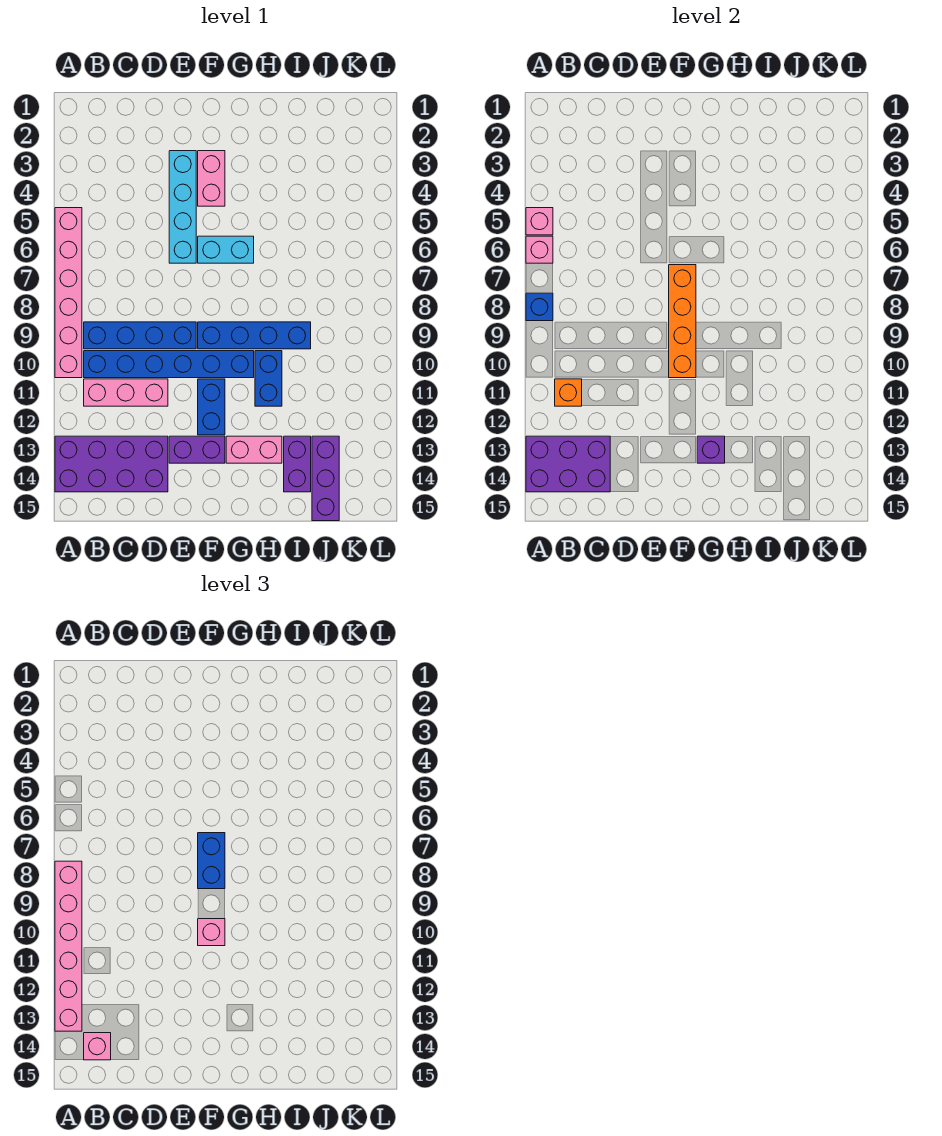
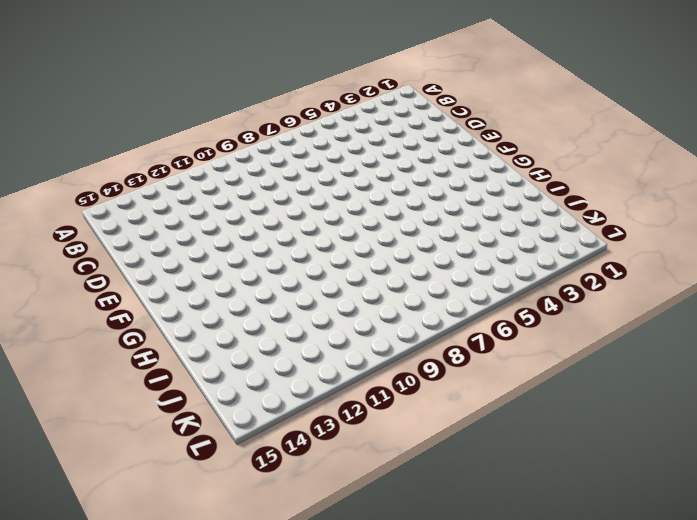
none -> pink 1x6 brick [55,208,82,378]
none -> purple 2x4 brick [55,436,168,492]
none -> blue 1x4 brick [84,322,196,349]

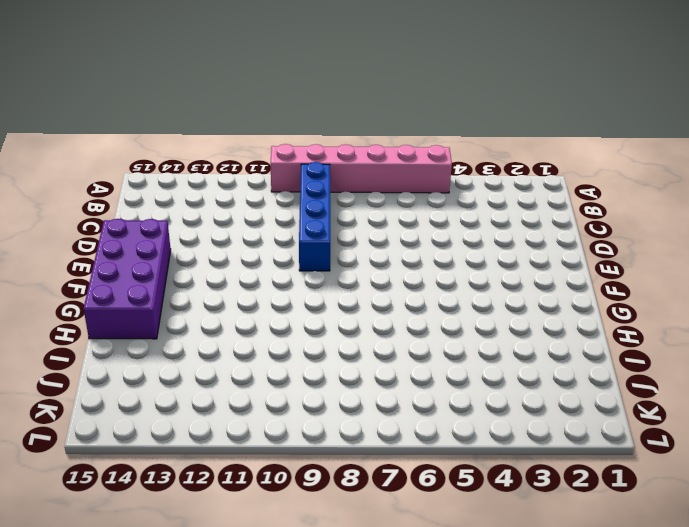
purple 2x4 brick [84,219,171,339] -> purple 2x4 brick moved to [55,436,168,492]
none -> blue 1x6 brick [84,351,254,378]
none -> pink 1x3 brick [84,379,168,406]
none -> cyan 1x4 brick [169,151,196,263]

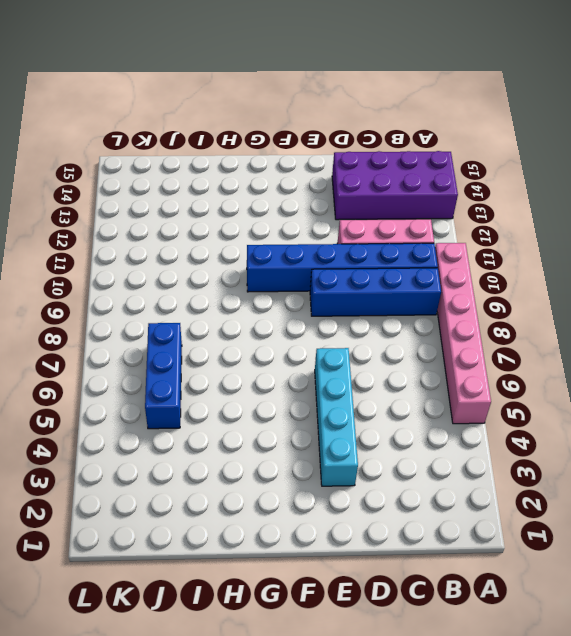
blue 1x3 brick [145,323,182,429] -> none
none -> purple 1x2 brick [169,436,225,463]
none -> pink 1x2 brick [198,151,225,206]
none -> cyan 1x2 brick [198,236,254,263]

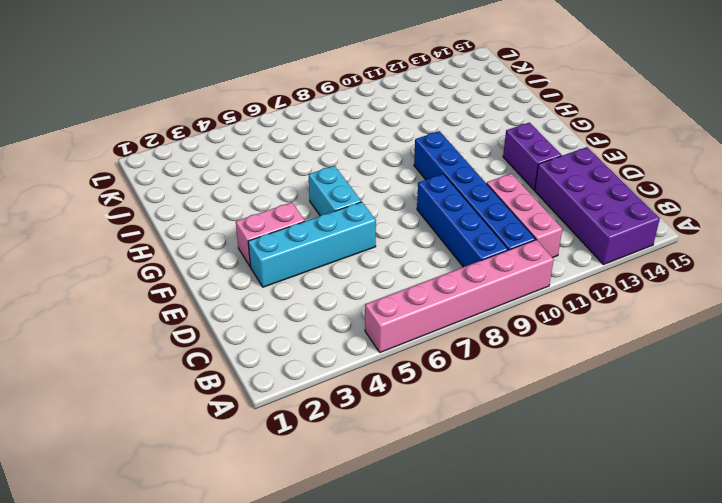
none -> blue 1x4 brick [198,322,311,349]
none -> blue 1x2 brick [198,379,225,435]
none -> pink 1x2 brick [226,436,282,463]

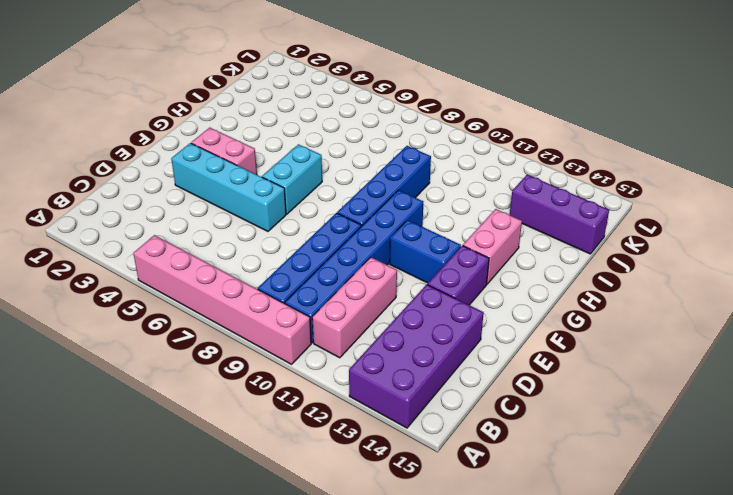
none -> blue 1x2 brick [255,351,282,406]
none -> purple 1x2 brick [284,436,311,492]
none -> pink 1x1 brick [526,208,553,235]

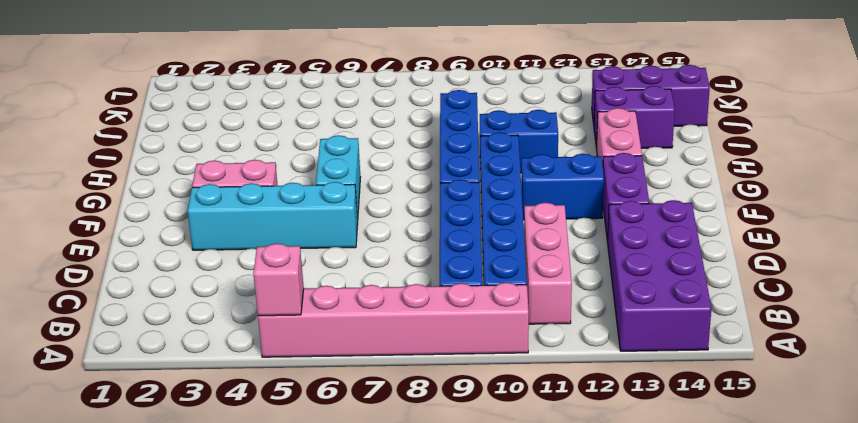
none -> pink 1x1 brick [526,236,553,263]
none -> blue 1x1 brick [526,293,553,321]
none -> purple 2x3 brick [526,436,610,492]

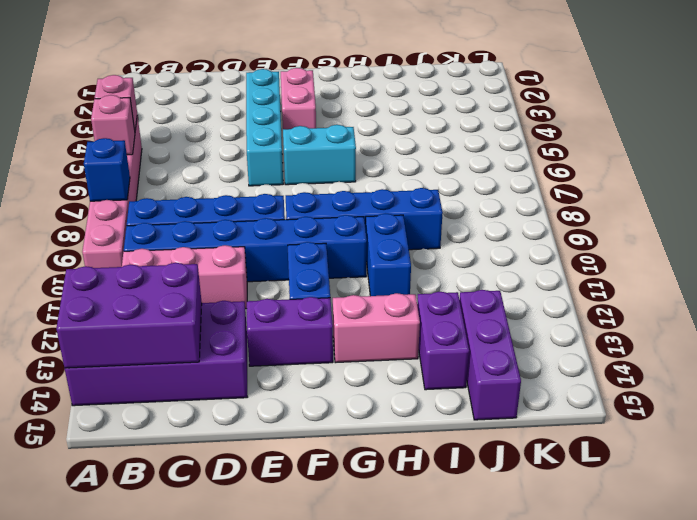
none -> orange 1x1 brick [555,379,582,406]
none -> orange 1x4 brick [669,265,696,378]
none -> purple 1x1 brick [697,436,725,463]

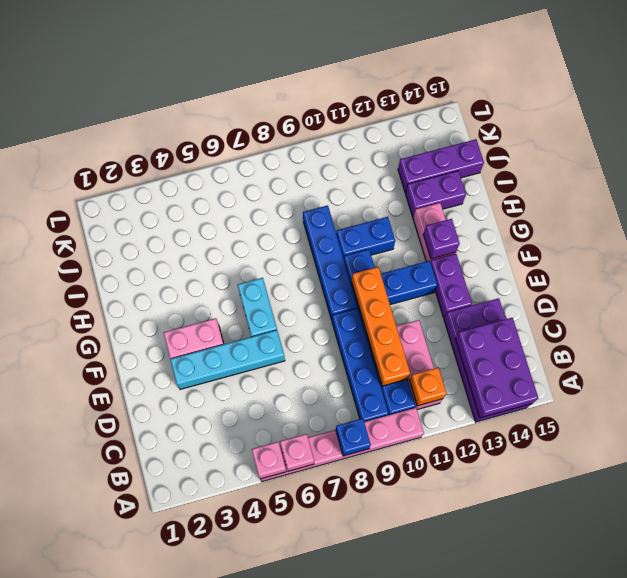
orange 1x4 brick [352,267,410,386] -> orange 1x4 brick turned to [669,265,696,378]
none -> pink 1x6 brick [55,861,82,1031]
none -> pink 1x1 brick [84,1033,111,1060]
none -> blue 1x2 brick [198,833,225,889]

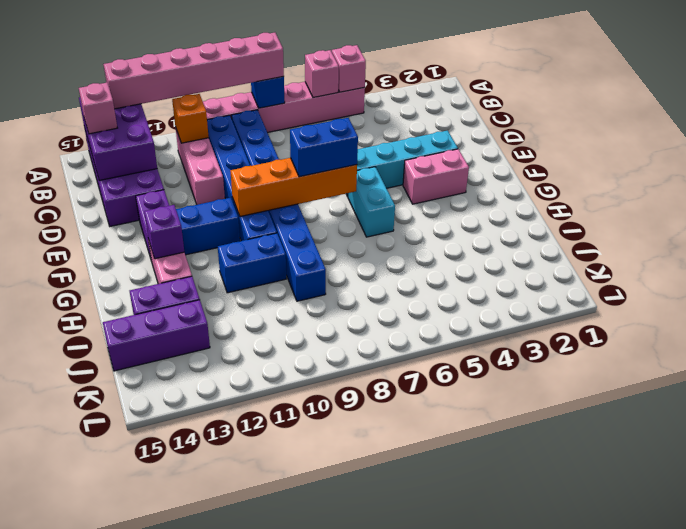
none -> pink 1x1 brick [198,919,225,946]

